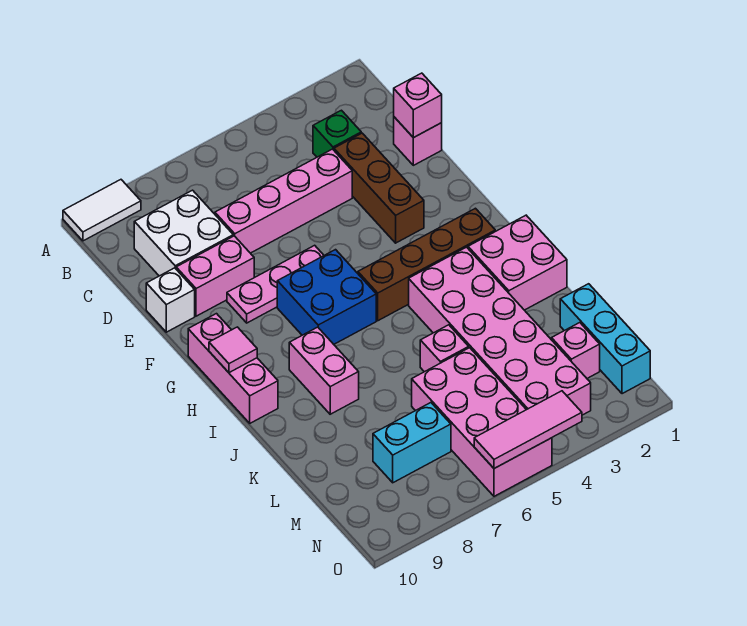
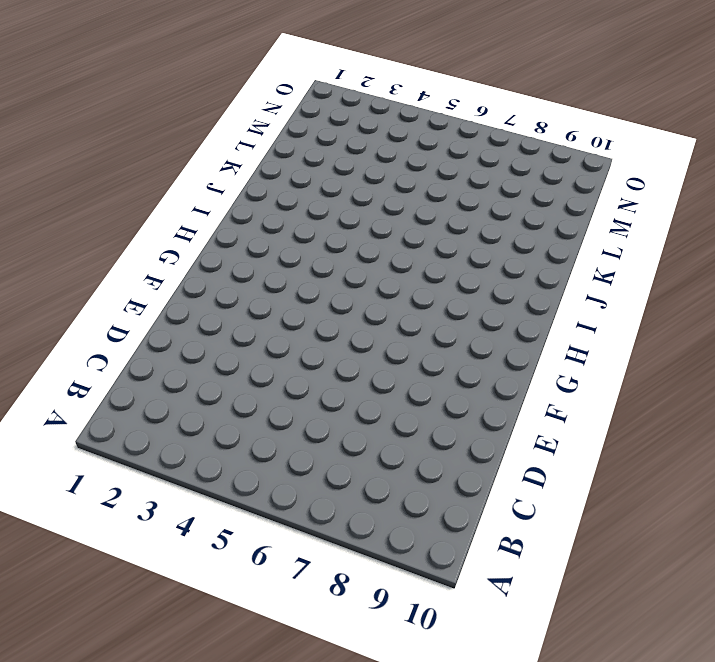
none -> white 1x2 tile [63,180,141,241]
none -> green 1x1 brick [313,110,361,157]
none -> white 2x2 brick [134,190,233,276]

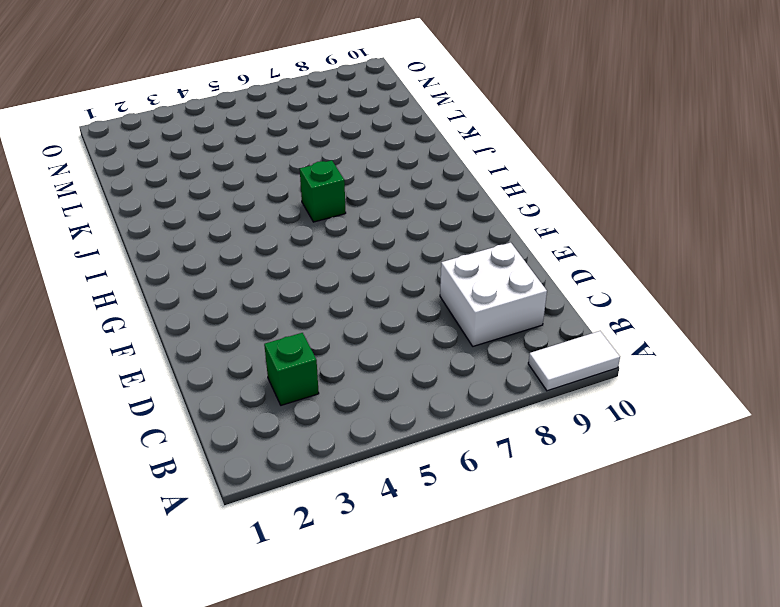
green 1x1 brick [300,160,346,222] -> none
none -> pink 1x1 brick [394,117,442,165]
none -> brown 1x3 brick [334,133,424,243]
none -> pink 1x4 brick [215,149,352,253]

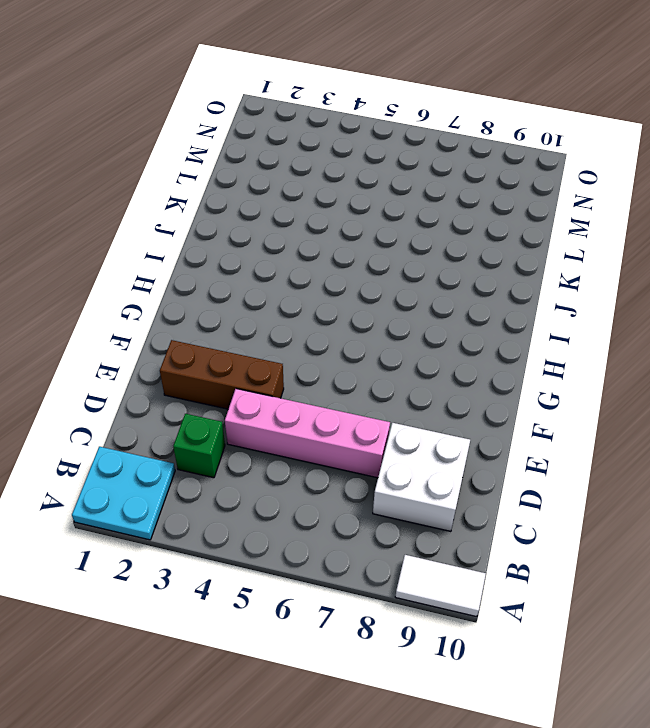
cyan 2x2 plate [72,447,175,540] -> none
brown 1x3 brick [160,340,284,409] -> brown 1x3 brick turned to [334,133,424,243]
none -> pink 1x1 brick [394,117,442,165]
none -> pink 1x2 brick [176,236,254,316]
none -> white 1x1 brick [146,268,195,332]

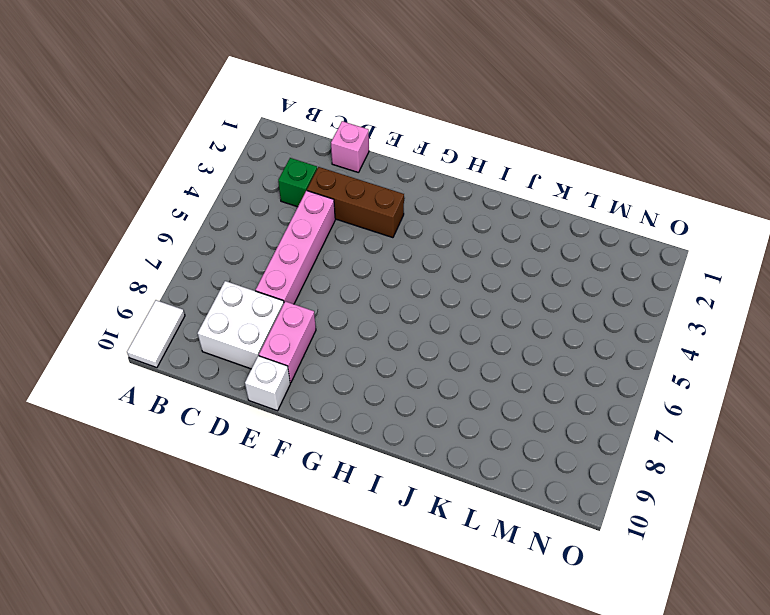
none -> pink 1x3 plate [227,245,324,323]
none -> blue 2x2 brick [277,250,376,344]
none -> pink 1x3 brick [188,314,278,423]

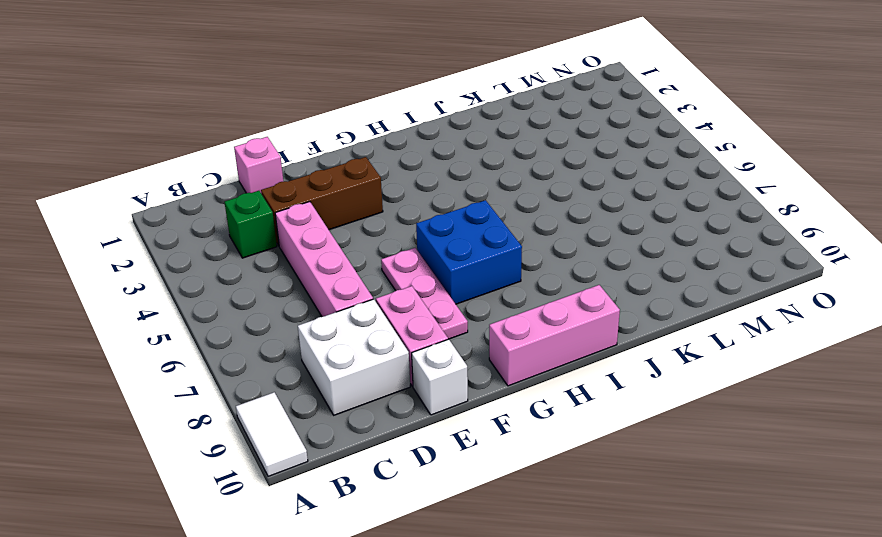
none -> brown 1x4 brick [358,208,495,321]
none -> pink 2x2 brick [468,215,567,310]
none -> pink 2x6 brick [409,247,591,415]

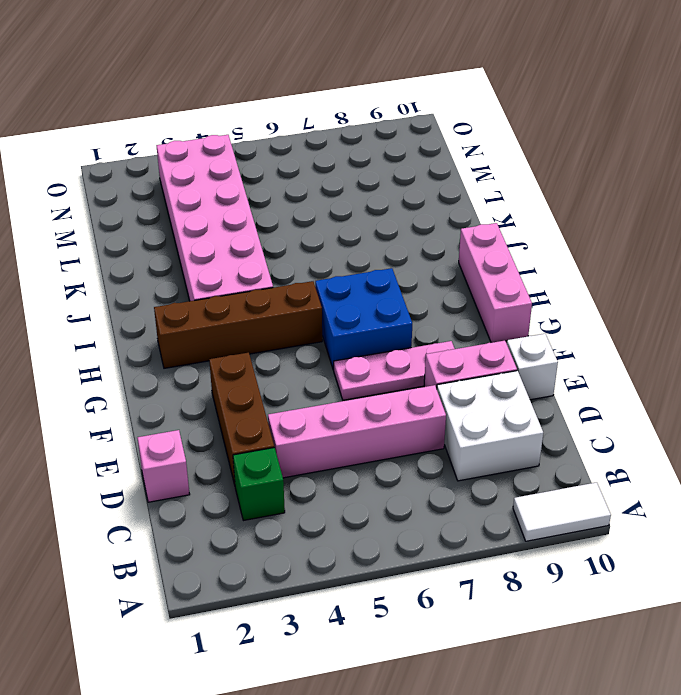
none -> pink 2x2 brick [468,215,567,310]
none -> pink 1x2 brick [289,327,359,414]
none -> pink 1x1 brick [420,325,469,372]

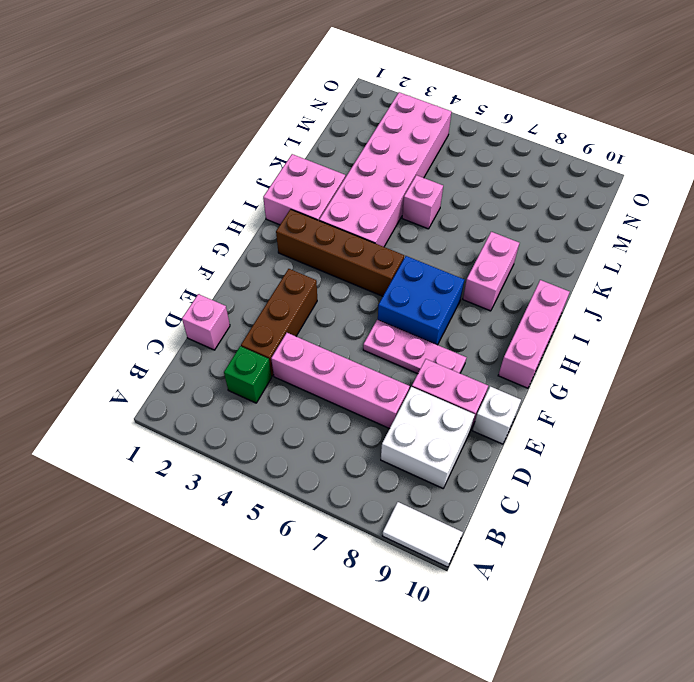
none -> cyan 1x3 brick [560,284,650,394]
none -> pink 2x4 brick [412,348,552,496]
none -> pink 1x1 brick [552,323,600,378]

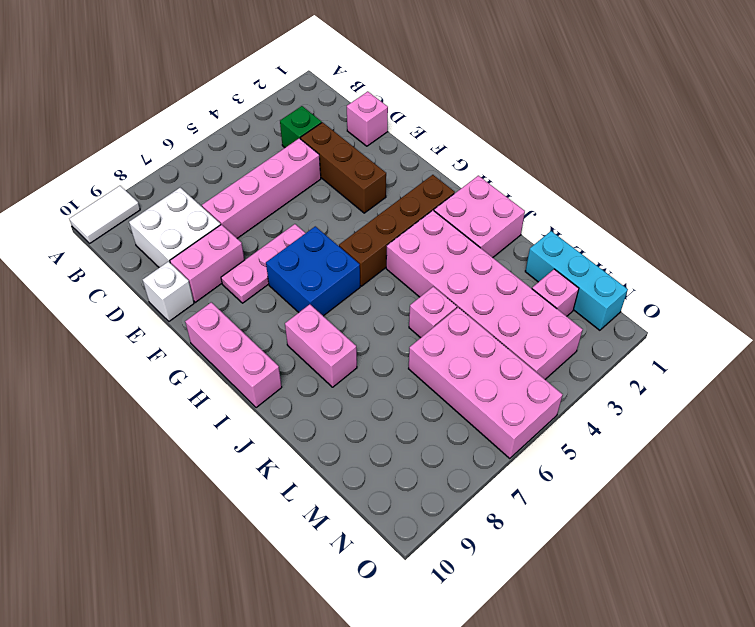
none -> cyan 1x2 brick [373,403,451,483]
none -> pink 1x1 brick [394,73,442,138]
none -> pink 1x1 tile [209,327,257,373]

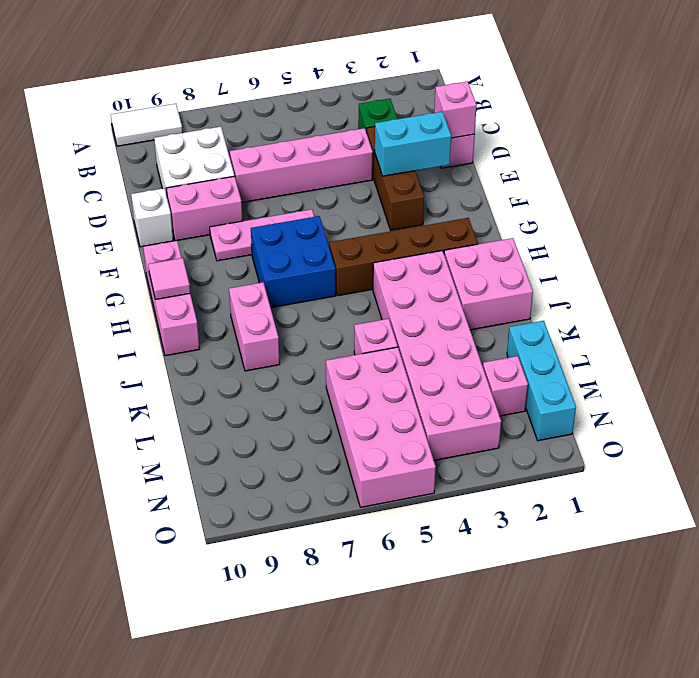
cyan 1x2 brick [375,112,451,176] -> cyan 1x2 brick moved to [373,403,451,483]
none -> pink 1x3 tile [474,391,582,469]

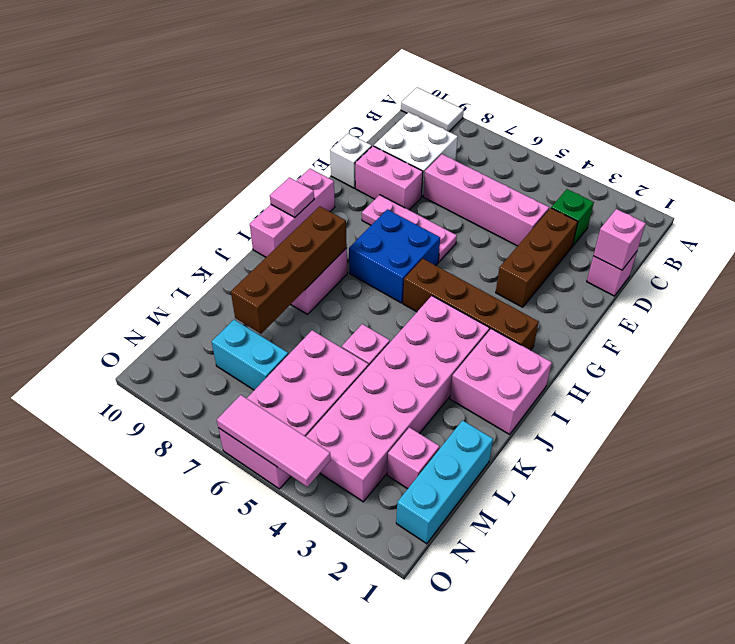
brown 1x4 brick [231,206,347,334] -> none

